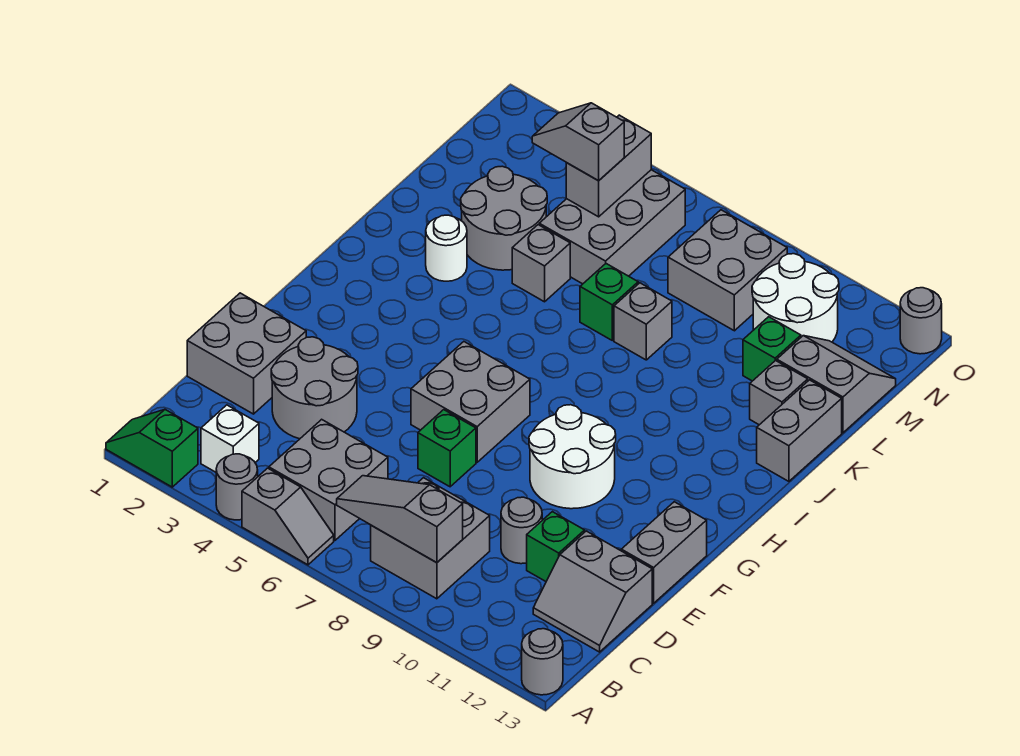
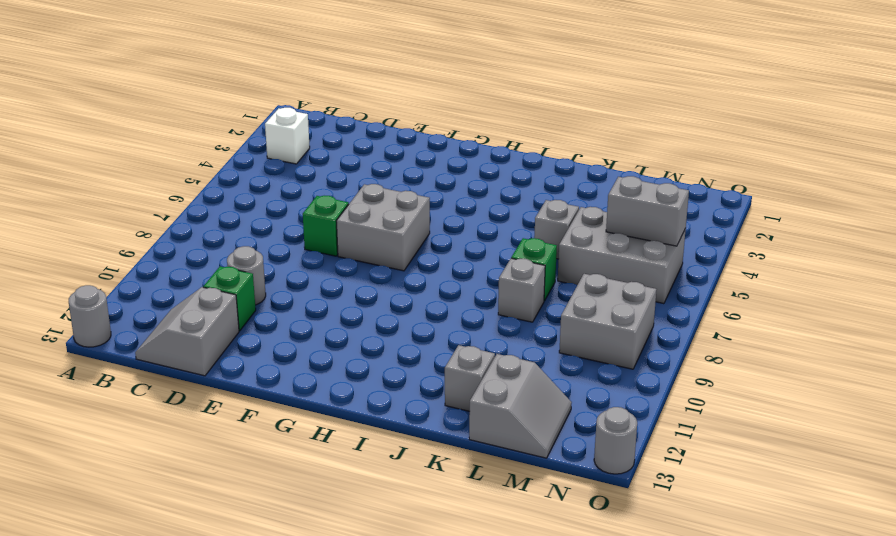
none -> green 1x2 slope [106,410,198,487]
none -> grey 1x1 round brick [216,454,258,520]
none -> grey 1x2 slope [242,468,334,565]
none -> grey 2x2 brick [269,419,388,540]

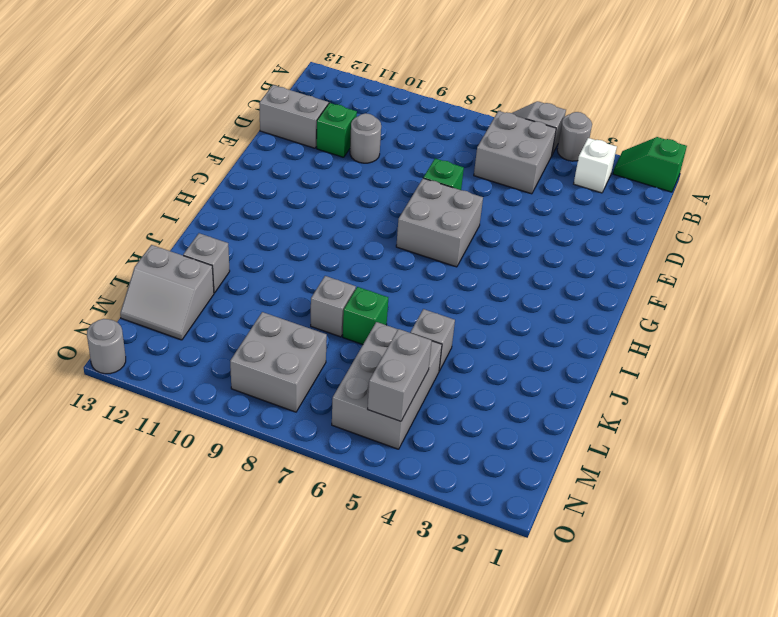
green 1x2 slope [613,137,687,192] -> green 1x2 slope turned to [106,410,198,487]
none -> grey 1x1 round brick [522,629,563,695]
none -> grey 2x2 brick [371,478,490,599]
none -> grey 2x2 brick [187,293,306,414]
none -> grey 2x2 round brick [271,337,358,439]

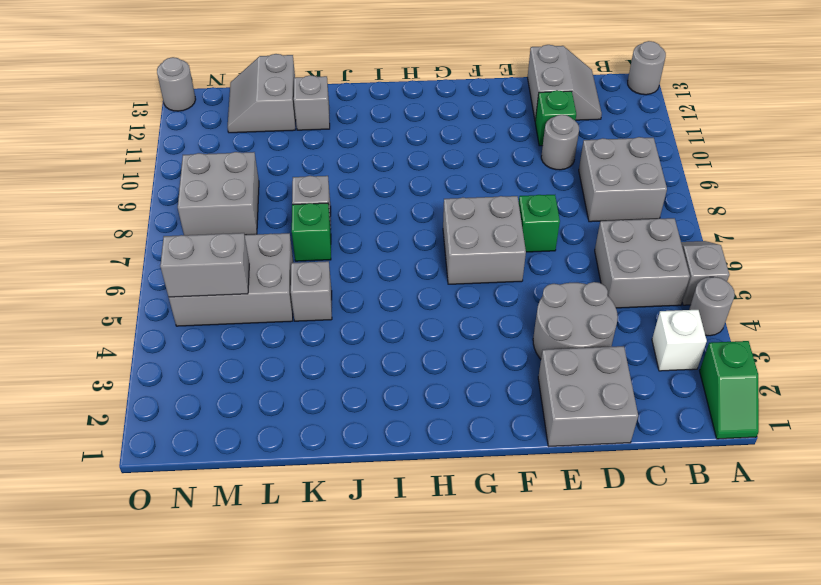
none -> grey 1x2 brick [621,502,707,603]
none -> white 2x2 round brick [529,405,616,509]
none -> white 1x1 round brick [426,215,467,281]
none -> grey 1x2 brick [757,380,842,481]

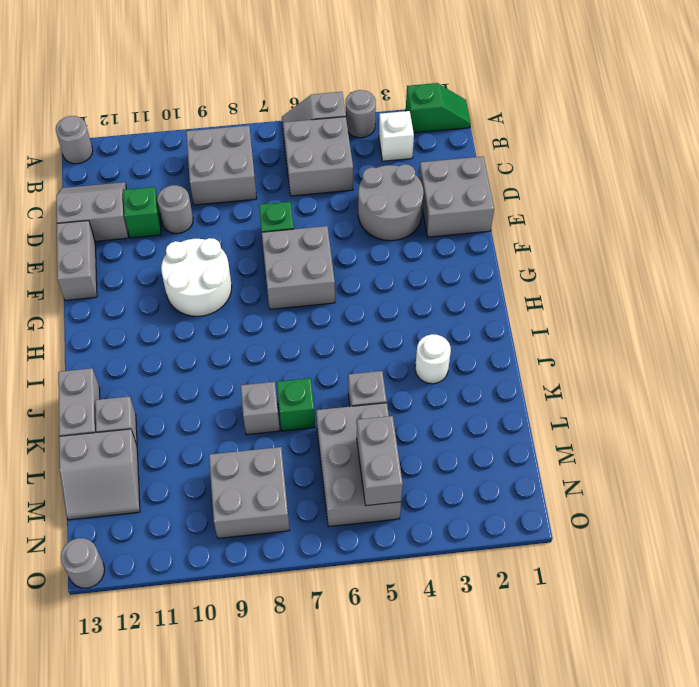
none -> grey 2x2 round brick [461,166,547,270]
none -> green 1x1 brick [743,317,801,381]
none -> white 2x2 round brick [752,254,839,342]
none -> grey 1x3 slope [337,476,463,562]

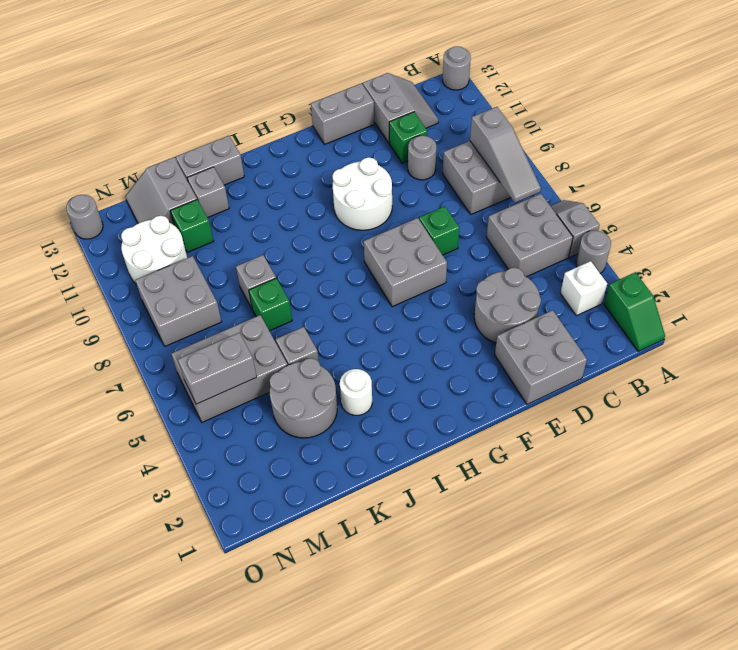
none -> grey 1x2 slope [532,103,624,181]

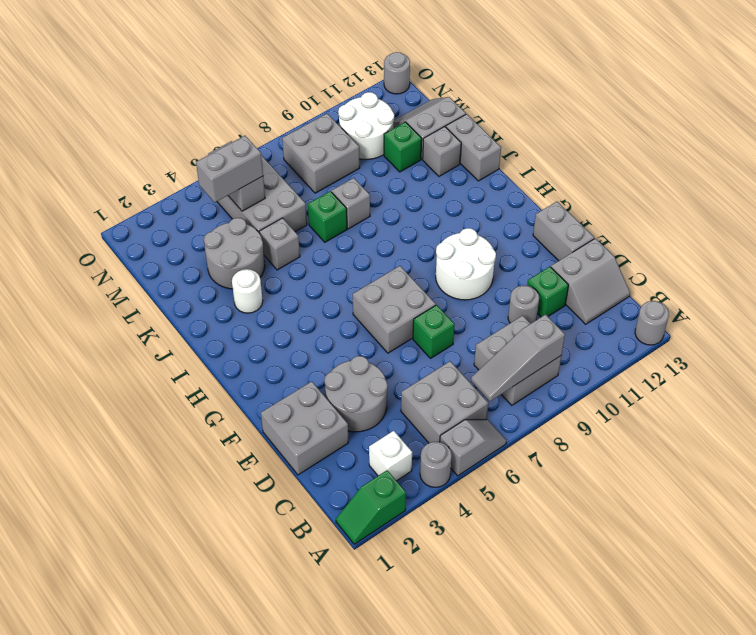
grey 1x2 brick [196,136,263,202] -> grey 1x2 slope [532,103,624,181]

